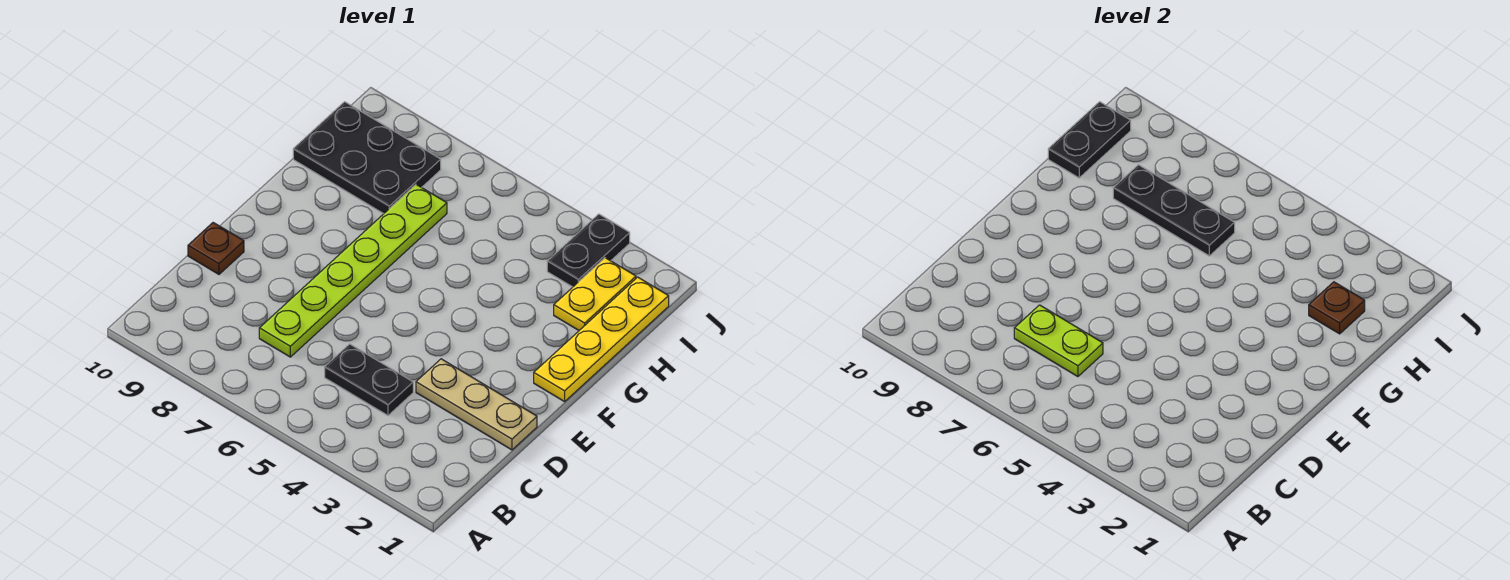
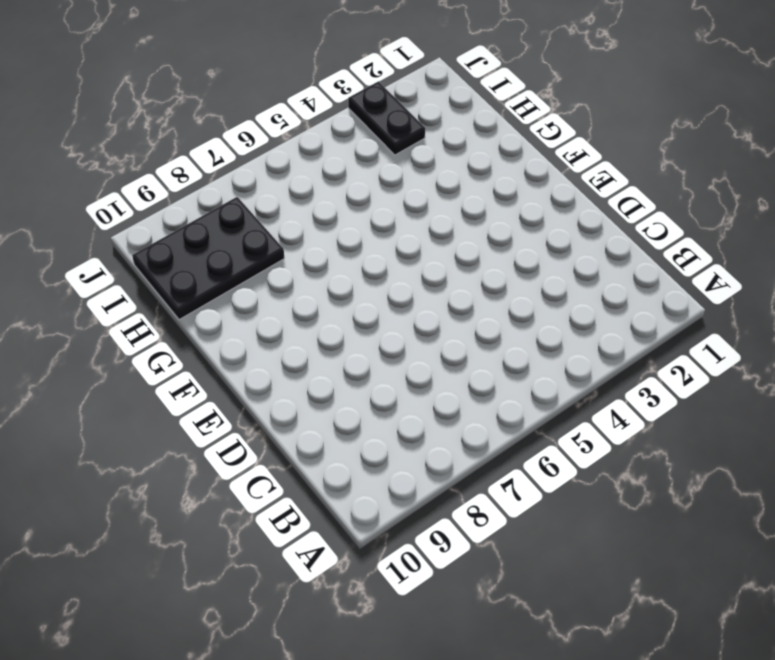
none -> black 1x2 plate [325,344,413,415]
none -> lime 1x6 plate [259,185,447,357]
none -> tan 1x3 plate [416,359,537,450]

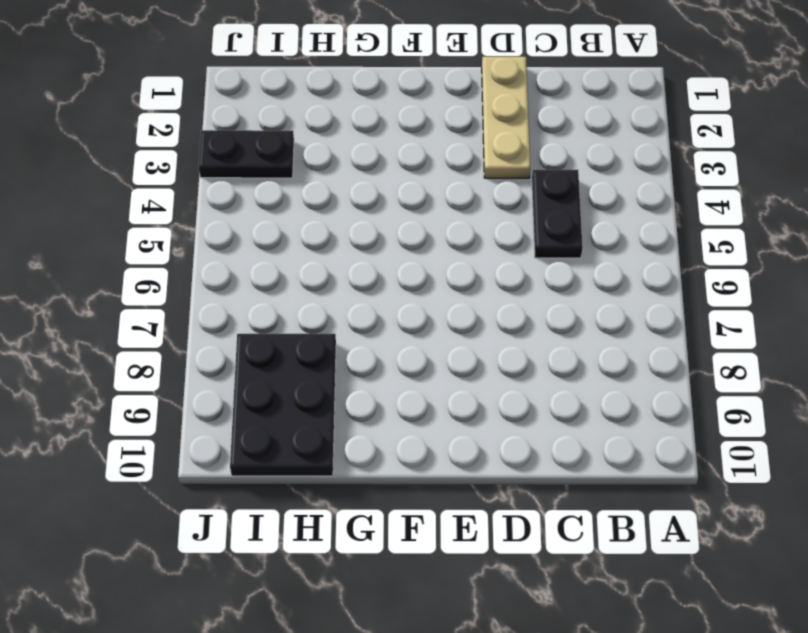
none -> lime 1x6 plate [259,185,447,357]
none -> brown 1x1 plate [188,223,244,274]
none -> yellow 1x4 plate [534,277,669,402]

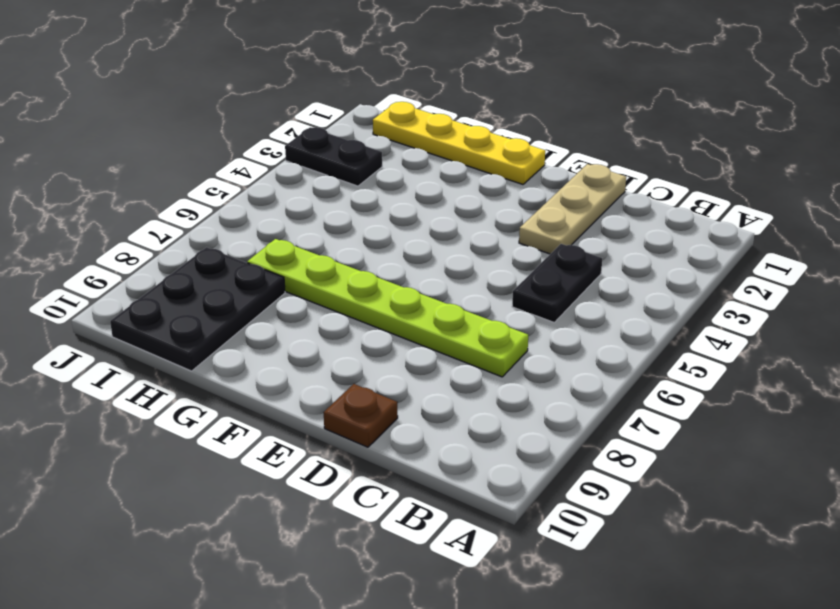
none -> yellow 1x2 plate [554,258,636,330]
none -> lime 1x2 plate [1014,305,1103,377]
none -> brown 1x1 plate [1309,282,1365,334]

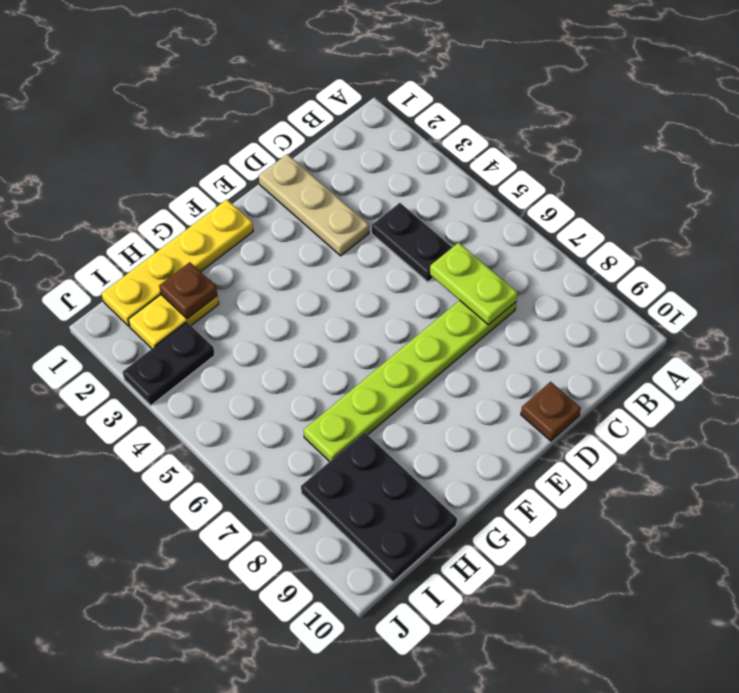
none -> black 1x3 plate [1113,165,1235,256]
none -> black 1x2 plate [1048,102,1131,178]

